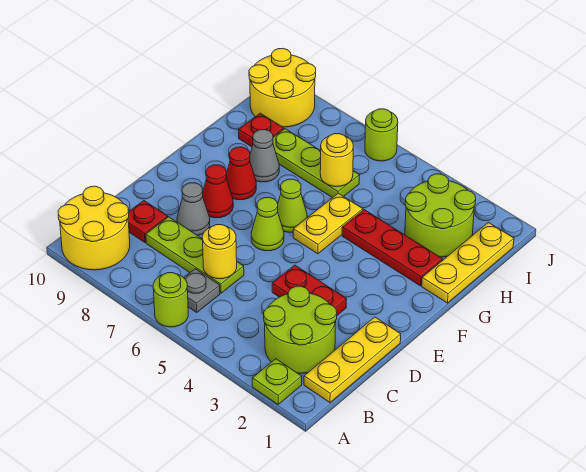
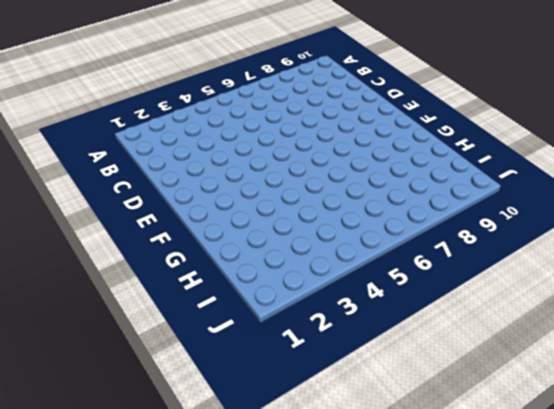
none -> lime 1x1 plate [252,359,302,404]
none -> lime 1x1 round brick [153,273,188,327]
none -> yellow 2x2 round brick [58,186,130,270]

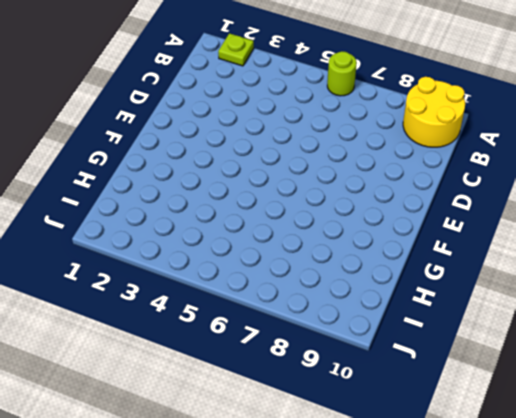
none -> yellow 1x3 plate [304,317,401,402]
none -> lime 2x2 round brick [264,286,337,373]
none -> grey 1x1 plate [184,269,220,312]

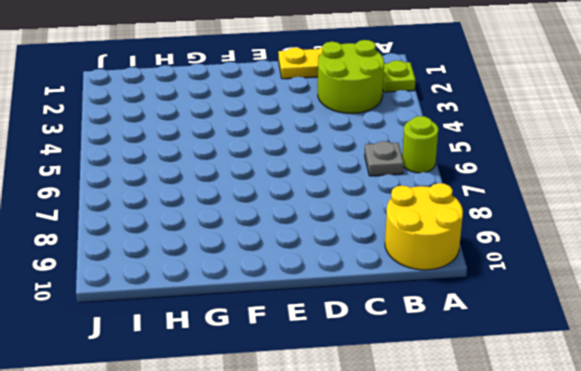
none -> lime 1x3 plate [146,217,244,293]
none -> red 1x1 plate [128,201,168,242]
none -> red 1x2 plate [272,265,346,315]

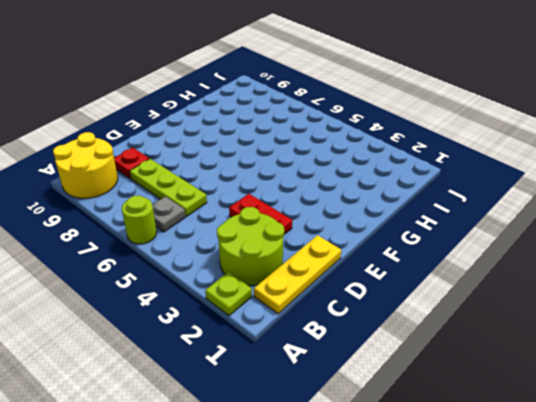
none -> grey 1x1 cone [177,183,210,236]
none -> lime 1x1 cone [251,197,284,251]
none -> red 1x1 cone [203,165,233,218]

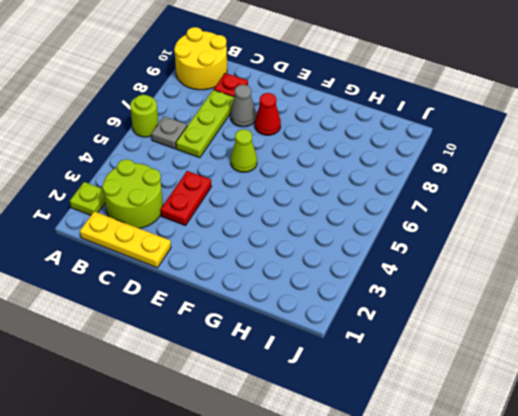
none -> yellow 1x2 plate [293,193,363,254]
none -> lime 1x1 cone [278,179,307,232]
none -> red 1x1 cone [226,147,256,200]

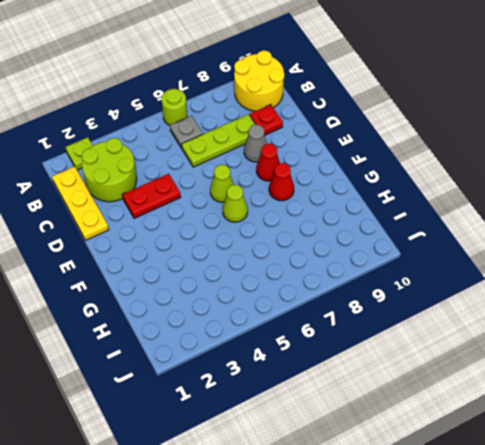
none -> yellow 1x2 plate [293,193,363,254]
none -> yellow 1x3 plate [422,222,514,303]
none -> red 1x3 plate [342,210,442,286]

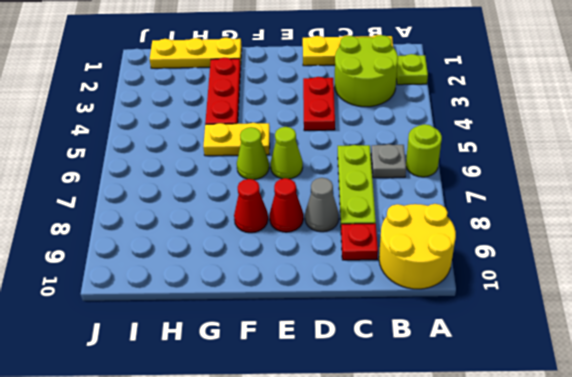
none -> grey 1x1 cone [250,130,279,182]
none -> lime 2x2 round brick [405,174,476,257]
none -> lime 1x3 plate [273,129,360,198]

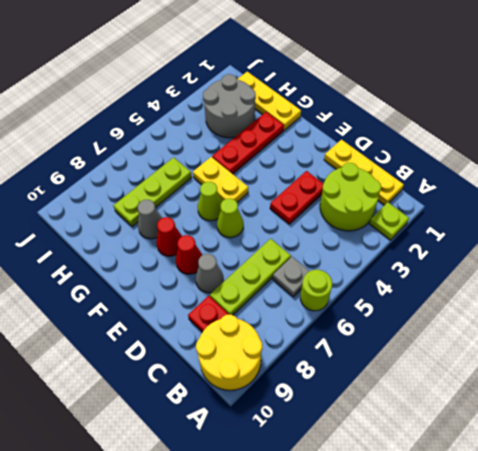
grey 2x2 round brick [203,74,256,138] -> lime 2x2 round brick [405,174,476,257]
none -> red 1x1 plate [239,113,284,147]
none -> yellow 2x2 round brick [249,49,316,127]
none -> lime 1x1 round brick [365,109,398,161]

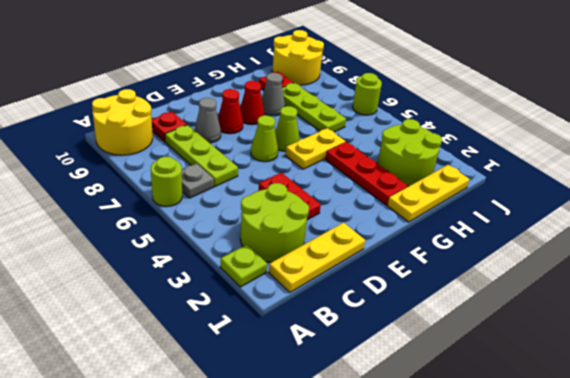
none -> yellow 1x1 round brick [202,225,237,279]
none -> yellow 1x1 round brick [320,134,353,187]

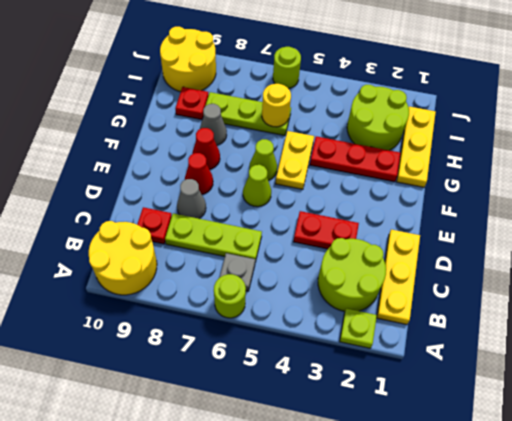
none -> yellow 1x1 round brick [202,225,237,279]

